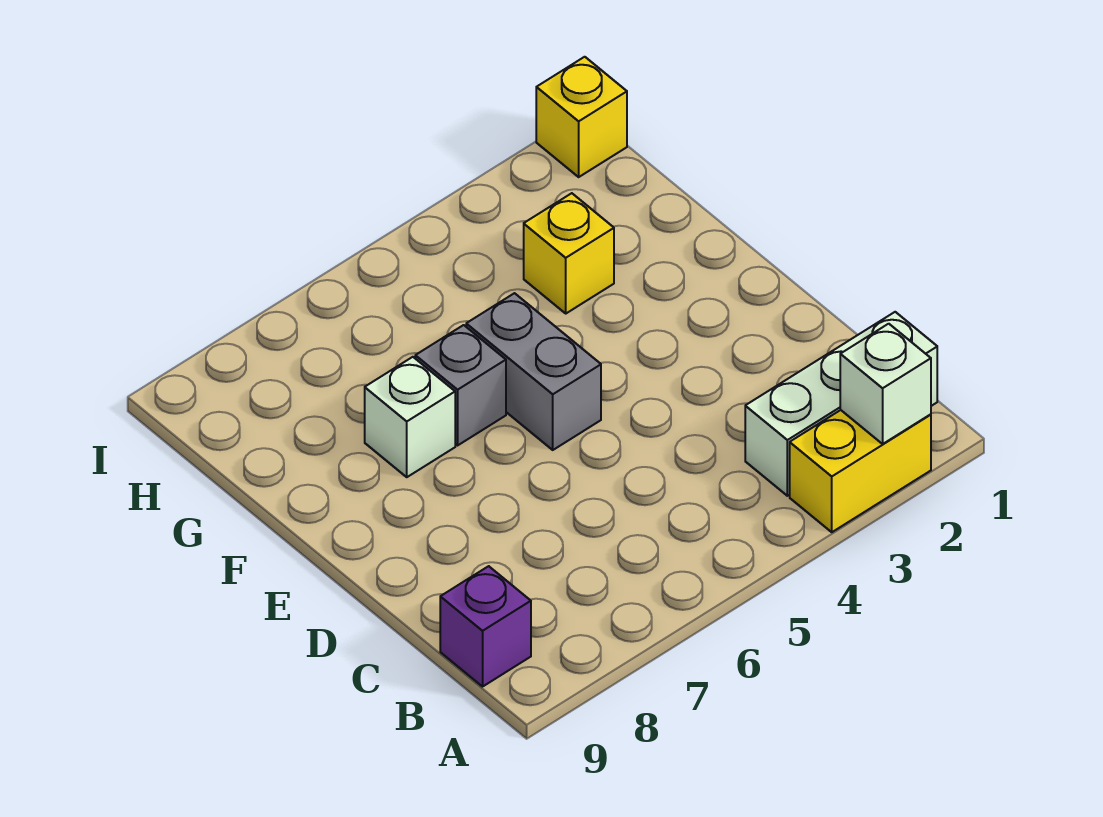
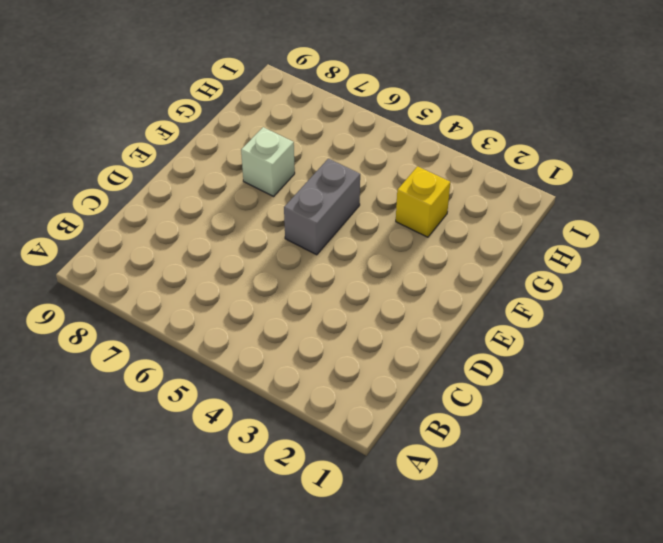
none -> yellow 1x2 brick [790,410,931,532]
none -> white 1x3 brick [745,312,937,496]

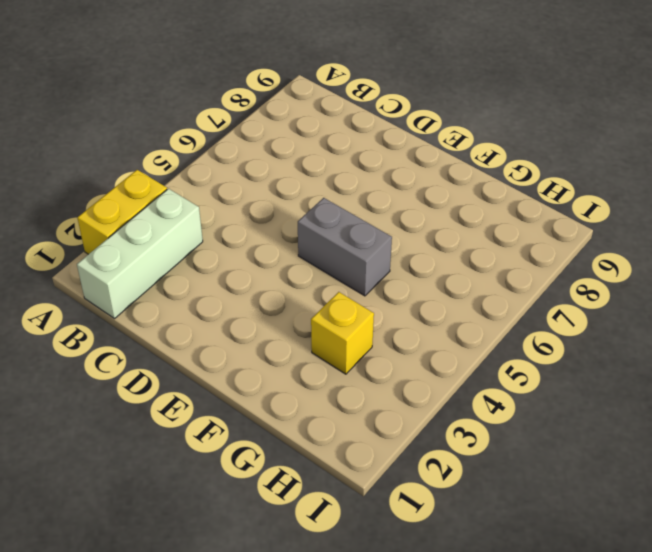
none -> purple 1x1 brick [440,566,531,687]
none -> grey 1x1 brick [415,325,506,445]

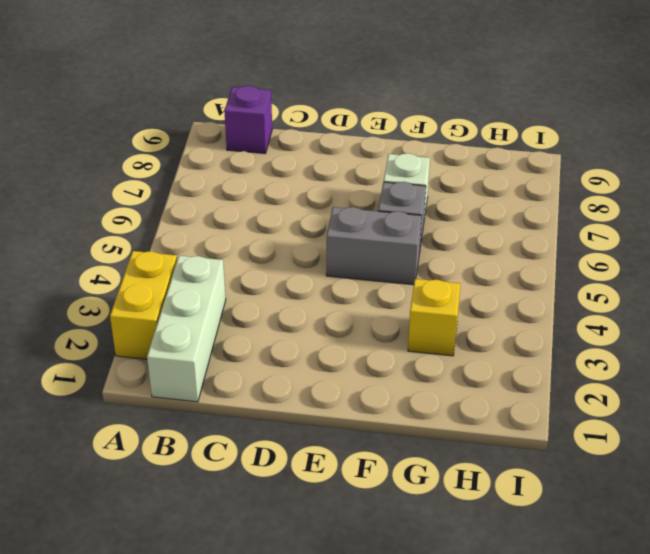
none -> yellow 1x1 brick [536,57,627,177]
none -> white 1x1 brick [840,324,931,444]

